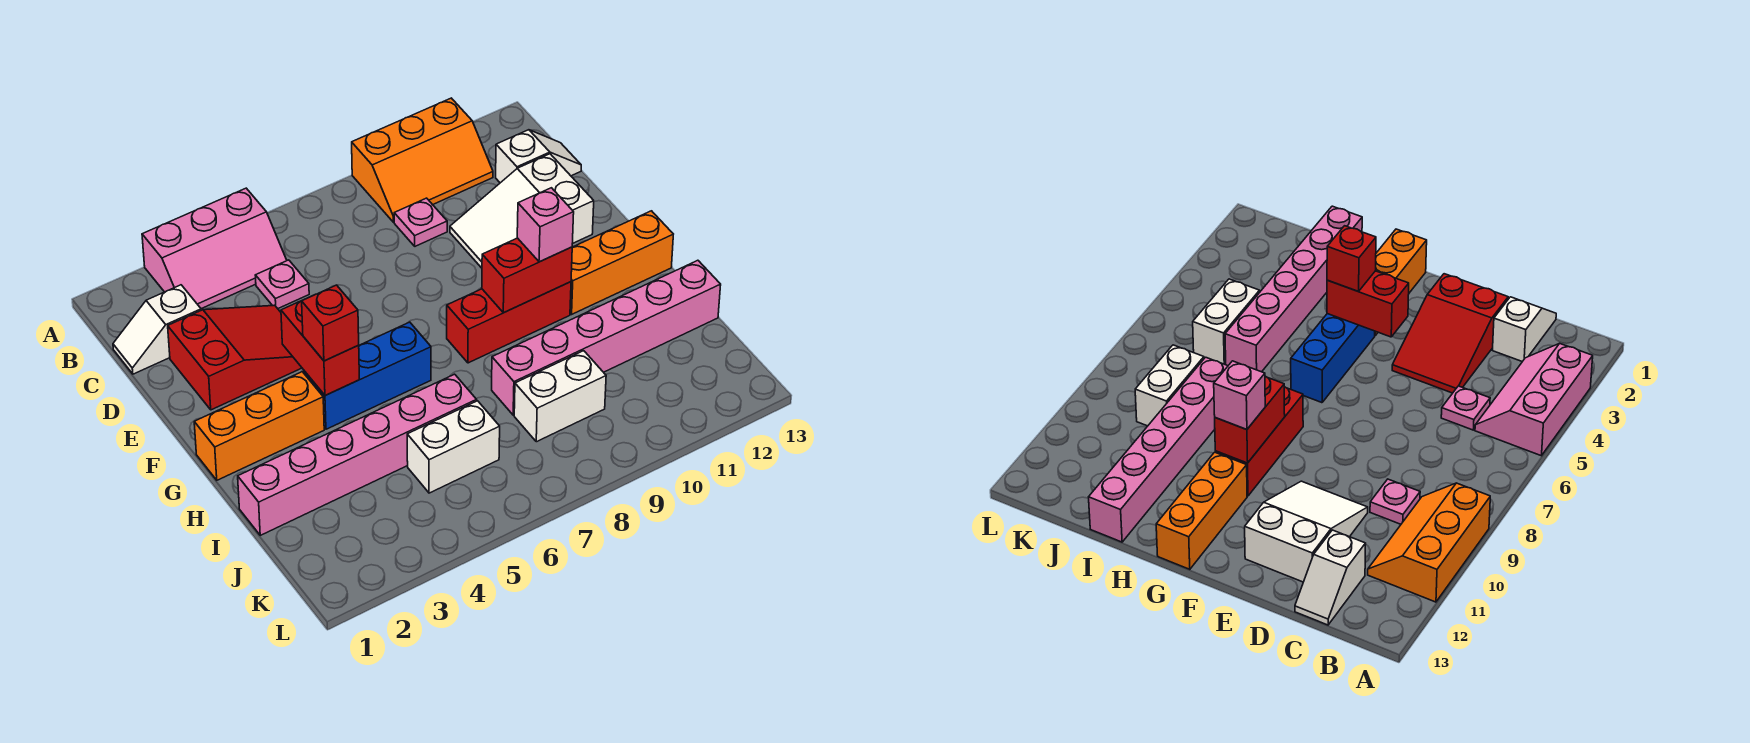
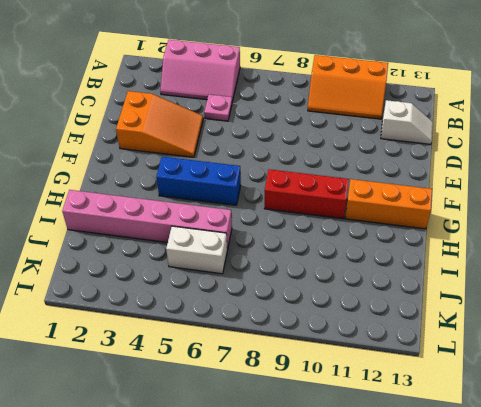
orange 2x3 slope [116,91,203,157] -> red 2x3 slope [168,305,302,410]
none -> white 1x2 slope [113,285,201,374]
none -> pink 1x1 plate [394,198,447,246]
none -> white 2x3 slope [450,154,594,268]

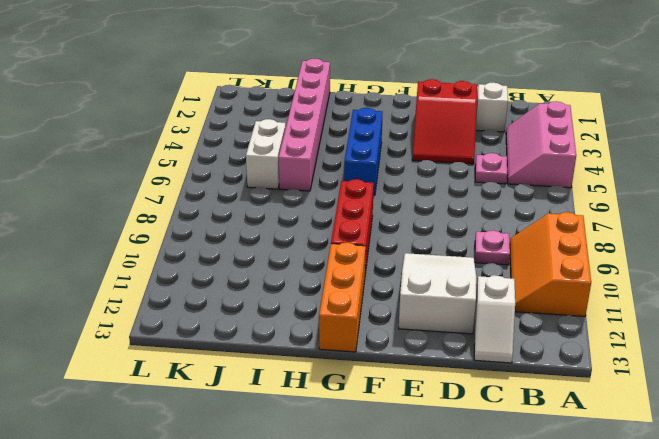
none -> orange 1x3 brick [194,372,324,480]
none -> pink 1x6 brick [492,260,721,415]
none -> white 1x2 brick [514,351,606,442]

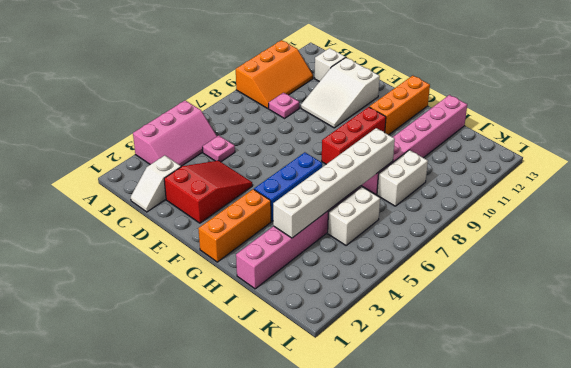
white 1x6 brick [273,128,395,238] -> none
none -> red 1x2 brick [281,301,359,396]
none -> red 1x2 brick [482,238,572,313]
none -> red 1x1 brick [302,285,359,361]

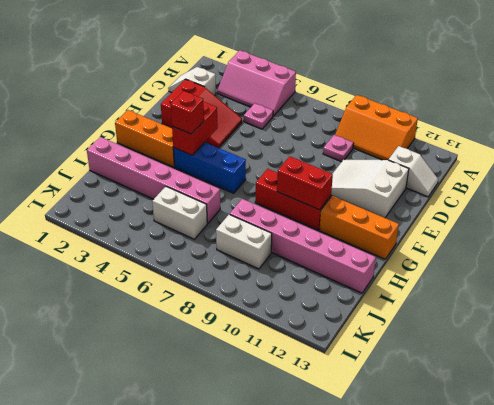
none -> pink 1x1 brick [517,188,574,262]

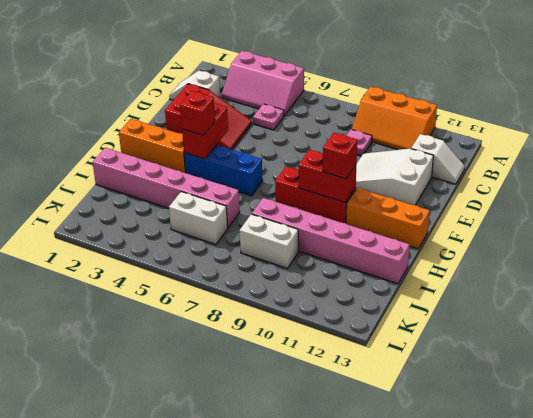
red 1x1 brick [323,133,357,179] -> pink 1x1 brick [517,188,574,262]

